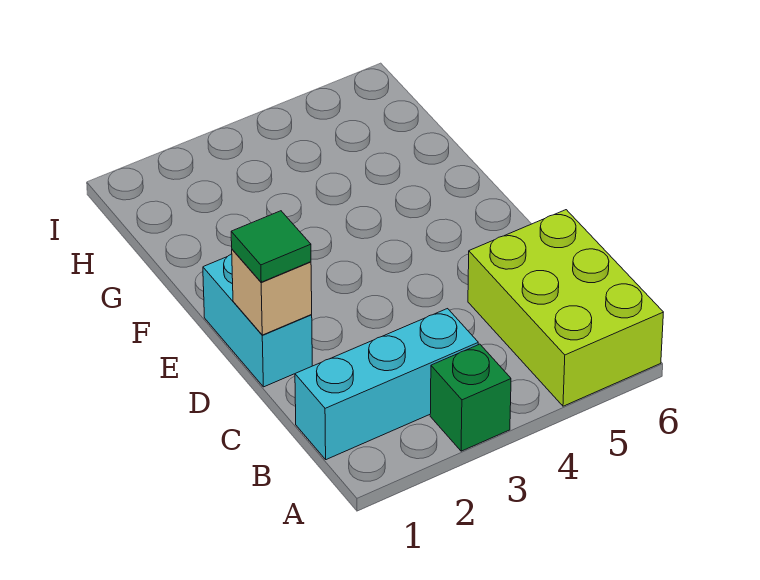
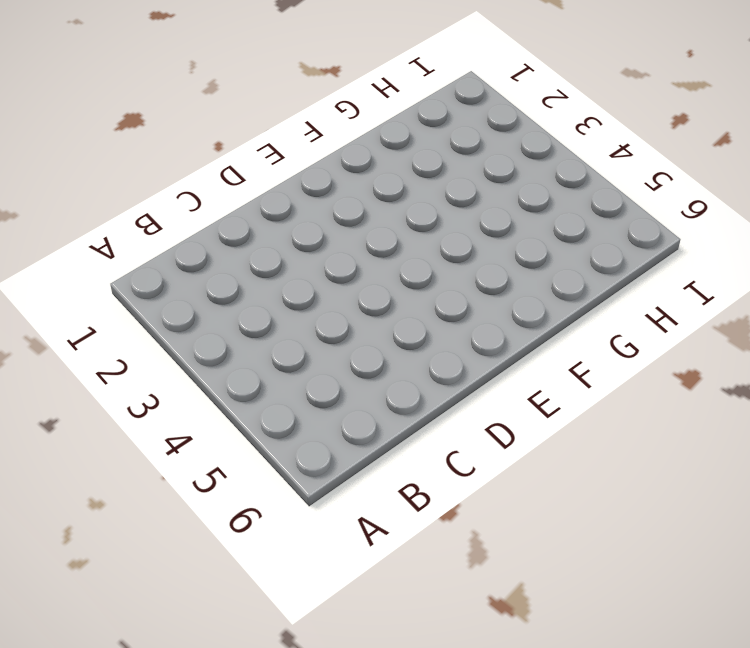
none -> green 1x1 brick [430,344,511,451]
none -> lime 2x3 brick [468,210,663,406]

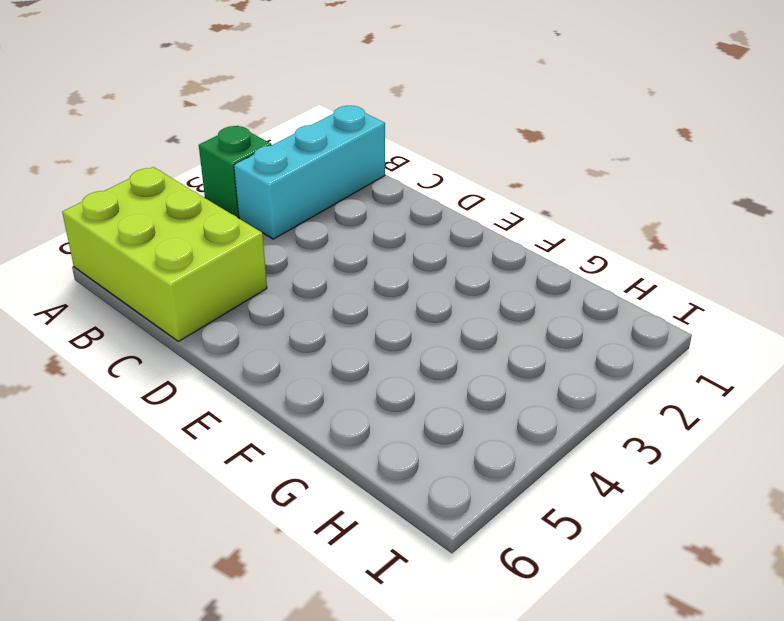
none -> cyan 1x2 brick [203,254,312,387]
none -> tan 1x1 brick [232,249,312,335]

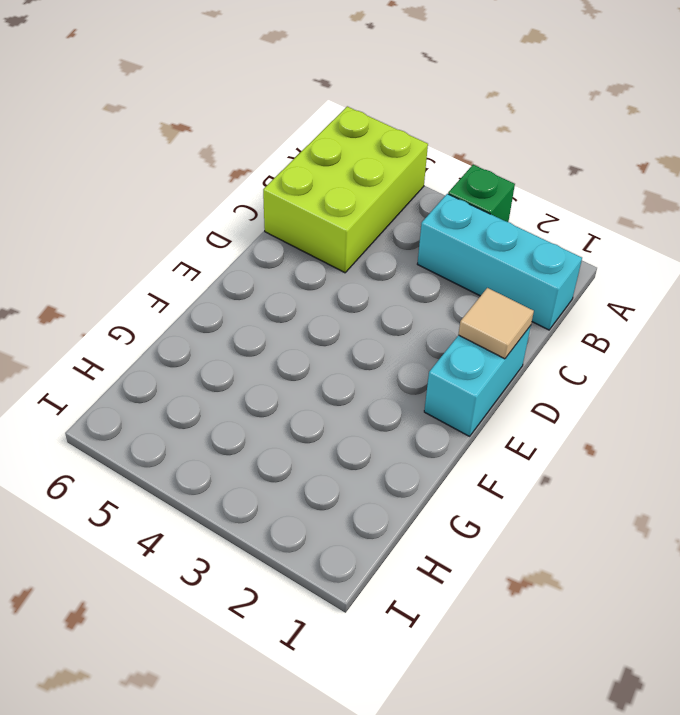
tan 1x1 tile [458,288,534,359] -> tan 1x1 brick [232,249,312,335]
none -> green 1x1 tile [231,211,311,282]

